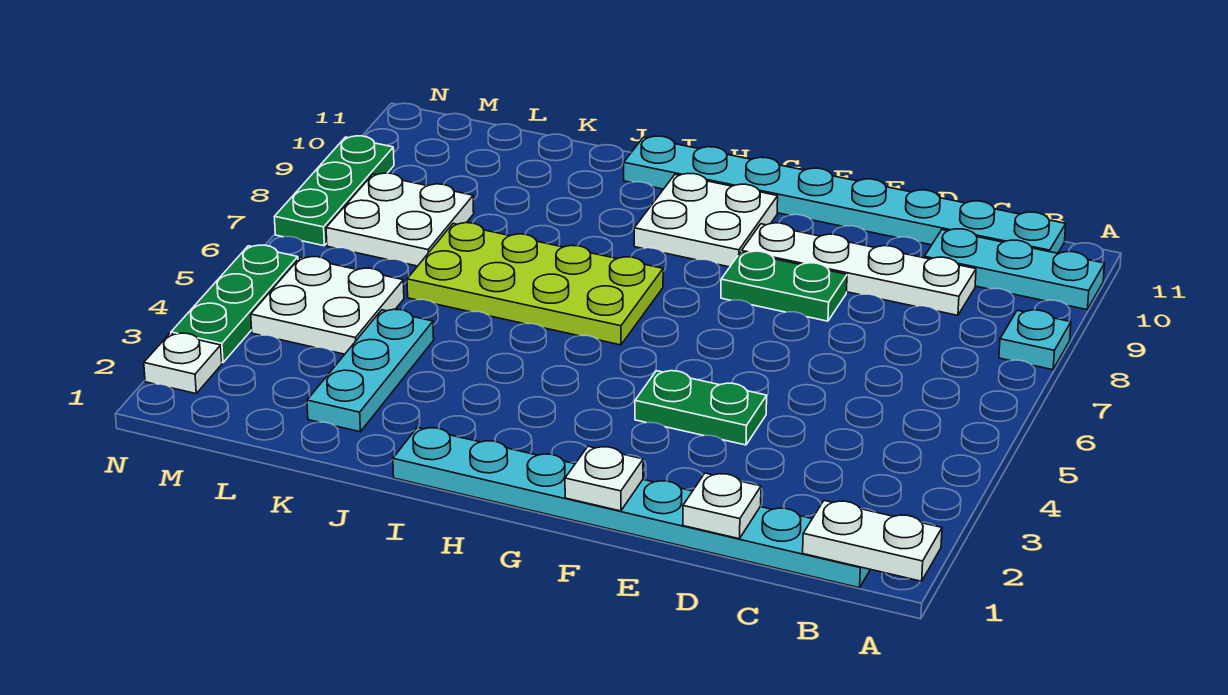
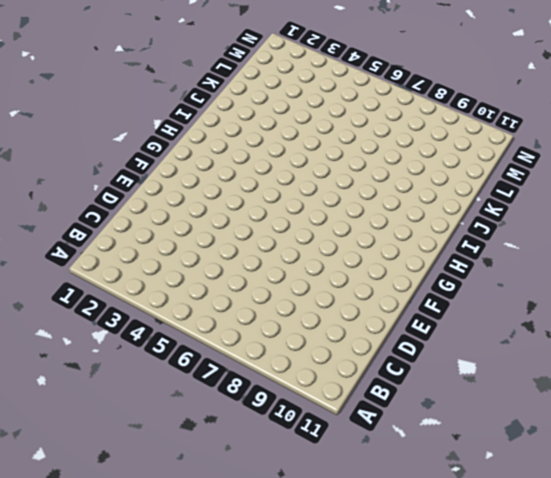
none -> cyan 1x1 plate [999,310,1071,370]
none -> cyan 1x3 plate [924,229,1105,310]
none -> cyan 1x8 plate [393,427,870,588]

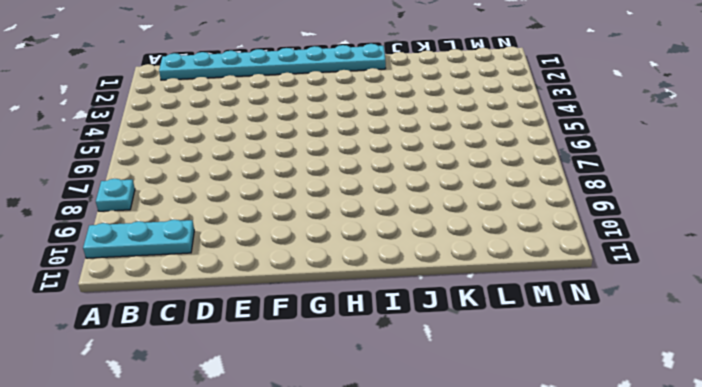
none -> cyan 1x8 plate [624,136,1066,253]
none -> white 1x4 plate [742,223,976,315]
none -> green 1x2 plate [635,371,767,445]

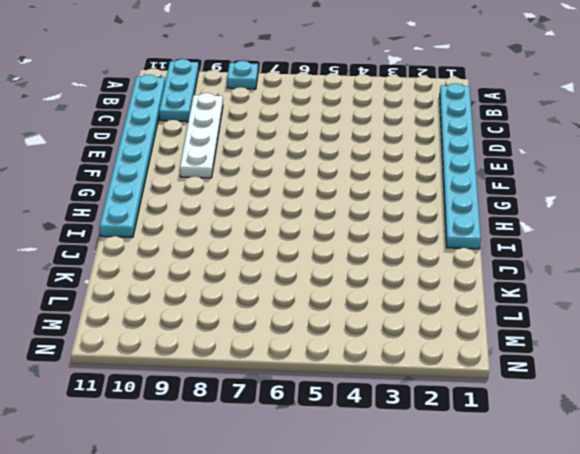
none -> green 1x2 plate [635,371,767,445]
none -> green 1x2 plate [721,251,847,321]
none -> white 2x2 plate [634,174,778,267]

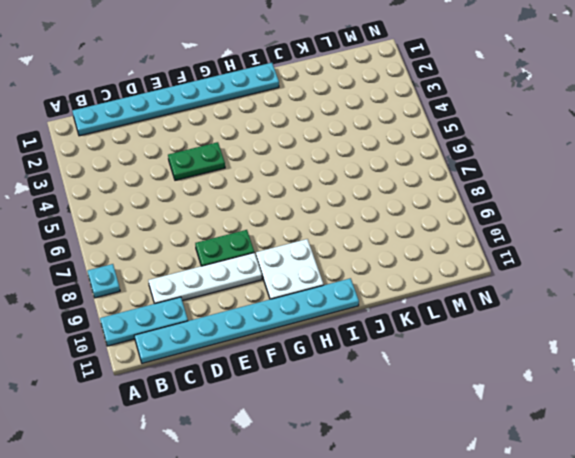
none -> lime 2x4 plate [407,223,663,345]
none -> cyan 1x3 plate [307,309,434,432]
none -> white 2x2 plate [251,257,404,354]

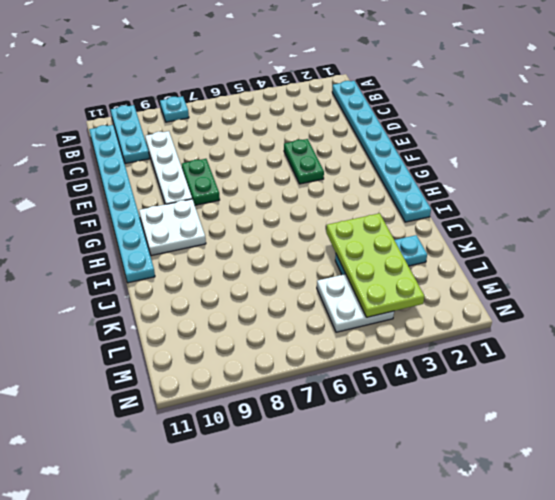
lime 2x4 plate [326,213,425,317] -> lime 2x4 plate moved to [407,223,663,345]
none -> white 2x2 plate [326,173,474,266]
none -> white 1x1 plate [144,333,222,394]
none -> green 1x3 plate [171,245,298,363]

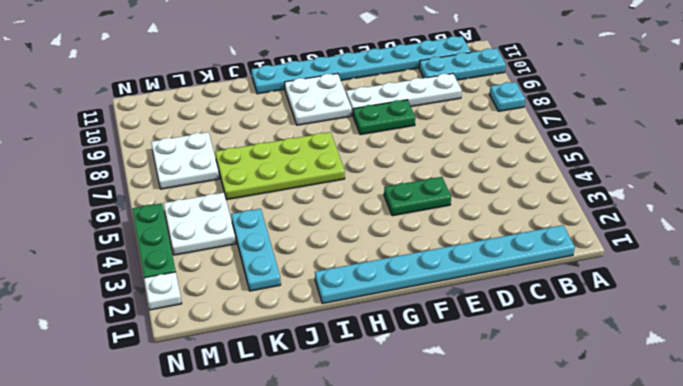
none -> green 1x3 plate [274,136,394,246]
none -> white 1x2 plate [803,501,942,581]
none -> white 1x1 plate [683,473,761,539]

